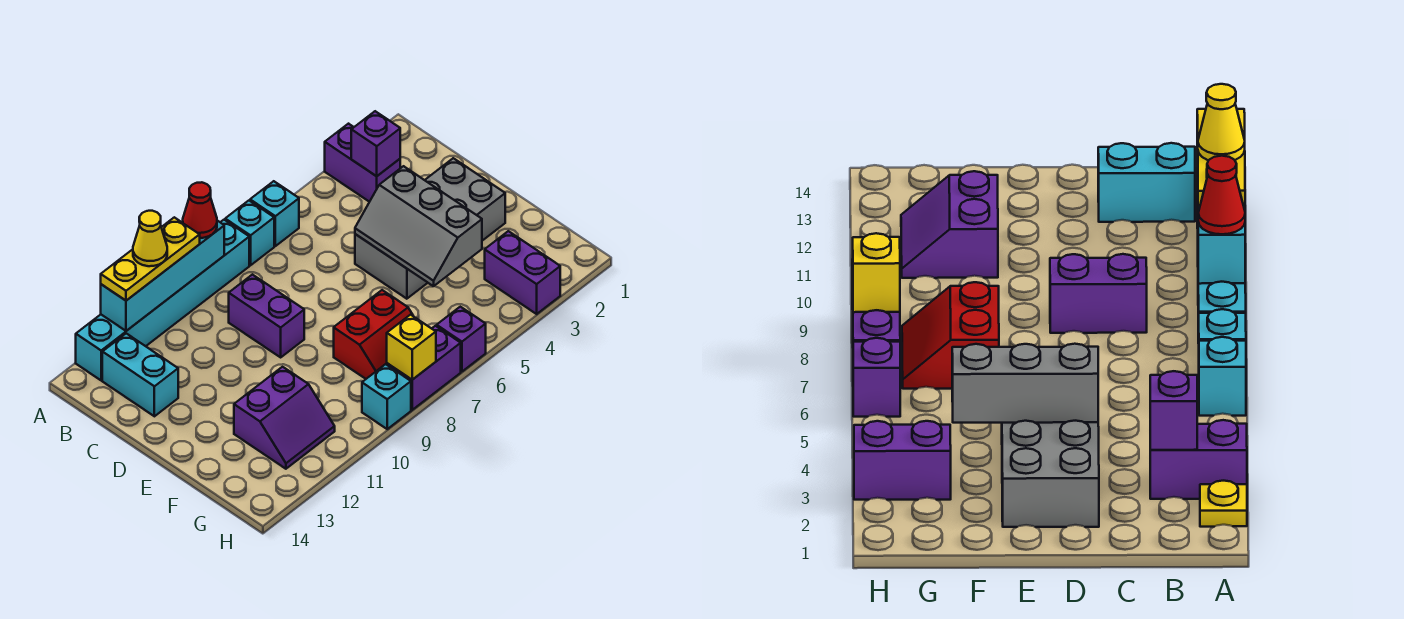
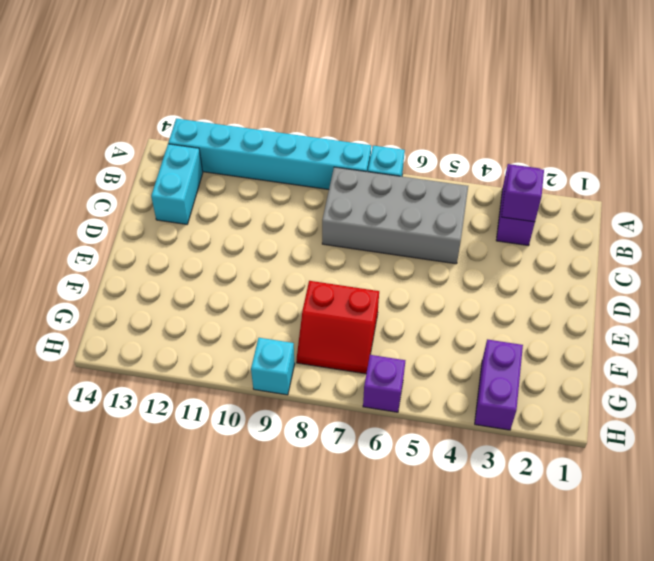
grey 2x4 brick [322,167,468,264] -> grey 2x4 brick moved to [355,158,505,299]
none -> yellow 1x1 plate [1200,481,1247,527]
none -> cyan 1x1 brick [250,181,299,246]
none -> purple 1x2 brick [229,275,304,357]

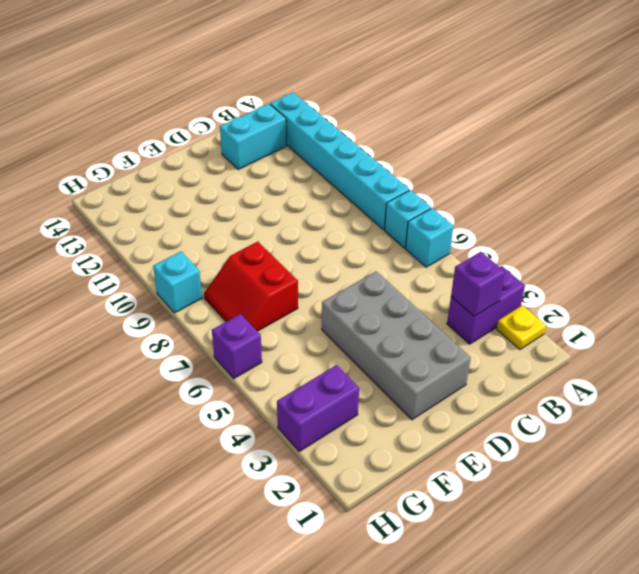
none -> purple 1x2 brick [229,275,304,357]
none -> purple 2x2 slope [234,367,335,469]
none -> purple 1x2 brick [387,326,461,410]

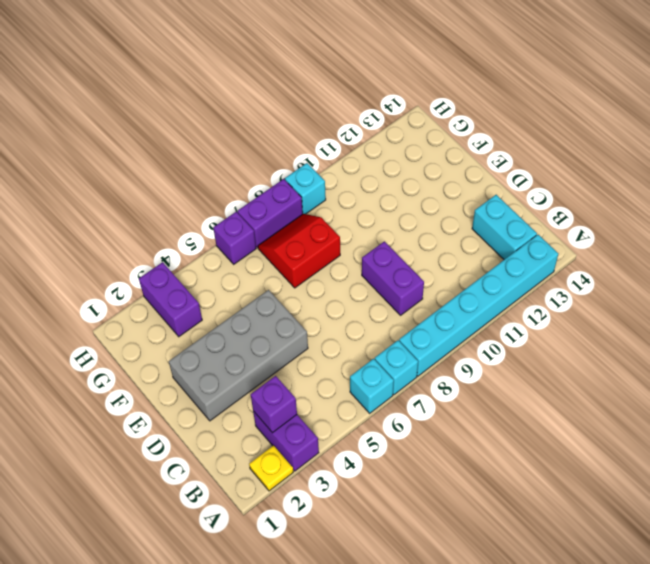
none -> purple 2x2 slope [234,367,335,469]
none -> cyan 1x4 brick [101,221,224,331]
none -> grey 2x3 slope [355,166,482,286]

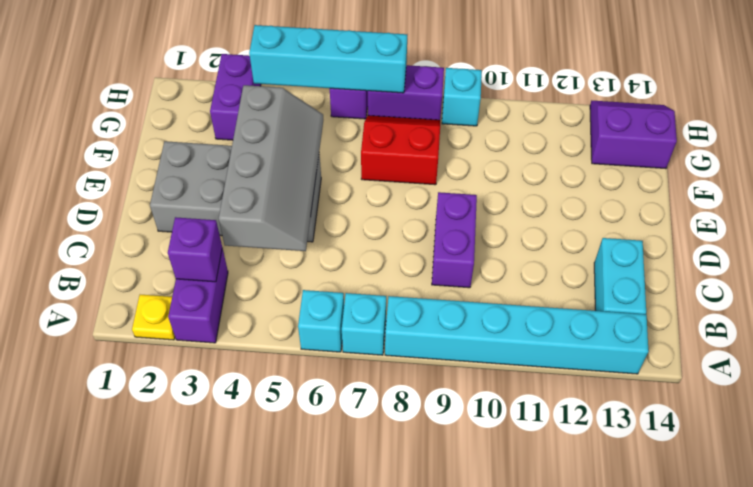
grey 2x4 slope [219,85,323,251] -> grey 2x3 slope [355,166,482,286]
purple 2x2 slope [590,101,677,169] -> purple 2x2 slope moved to [234,367,335,469]
cyan 1x4 brick [249,25,407,93] -> cyan 1x4 brick moved to [101,221,224,331]
none -> yellow 1x1 brick [387,315,436,380]
none -> red 1x1 cone [183,182,217,238]
none -> yellow 1x3 plate [101,217,200,301]

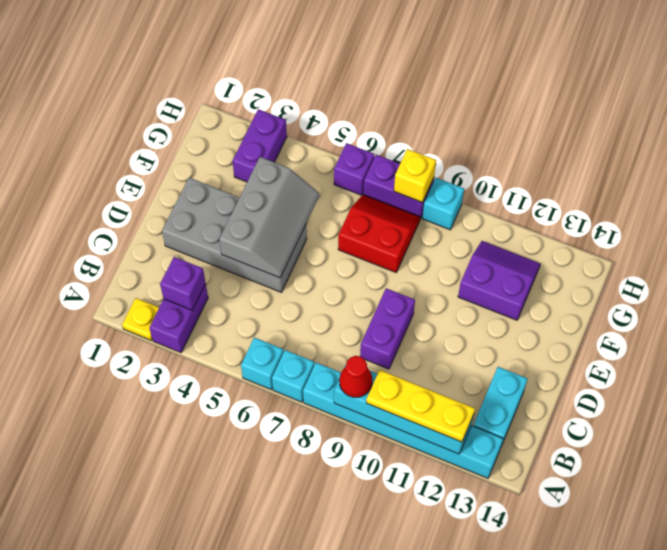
none -> yellow 1x1 cone [133,211,167,266]

